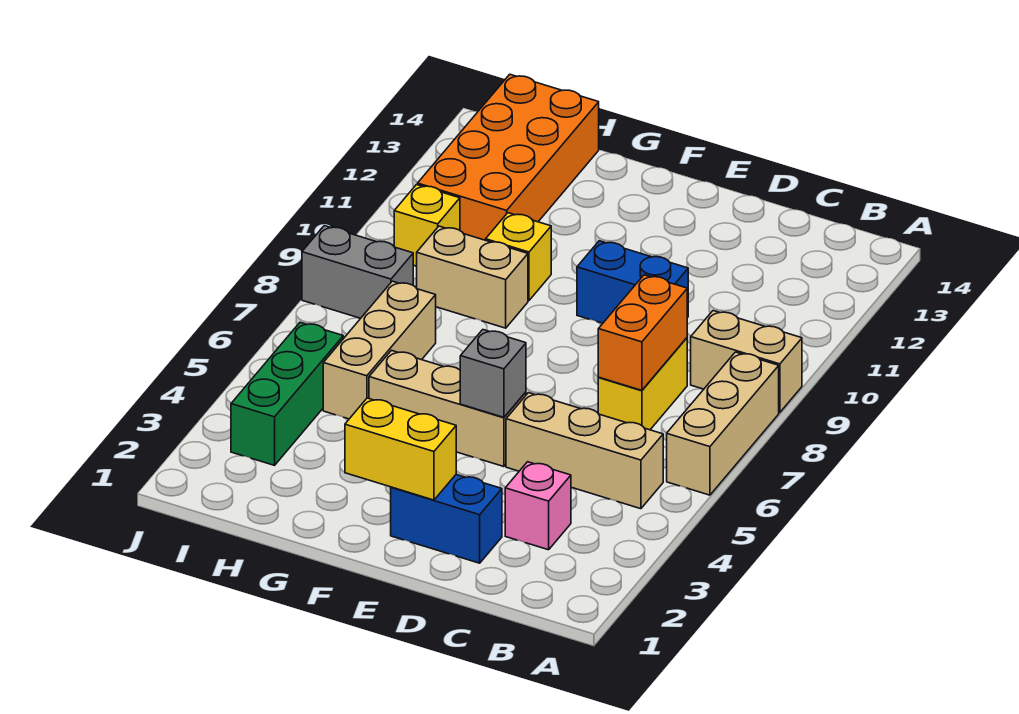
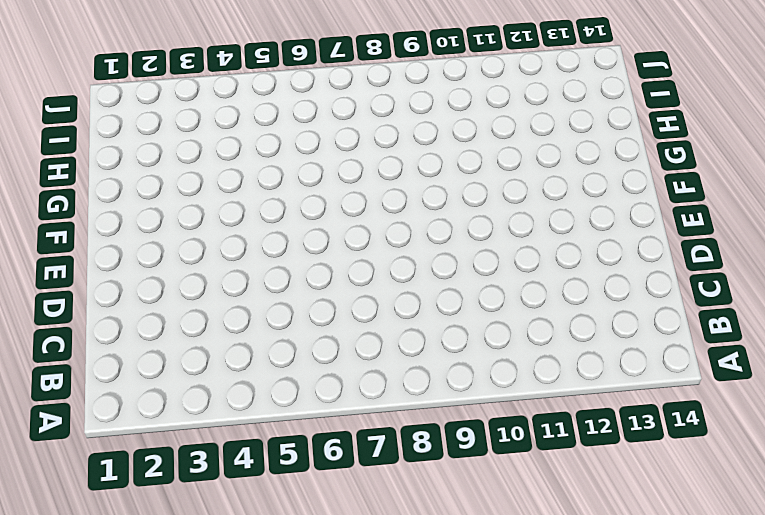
none -> tan 1x3 brick [667,352,779,495]
none -> tan 1x2 brick [691,311,802,413]
none -> tan 1x3 brick [506,393,663,509]

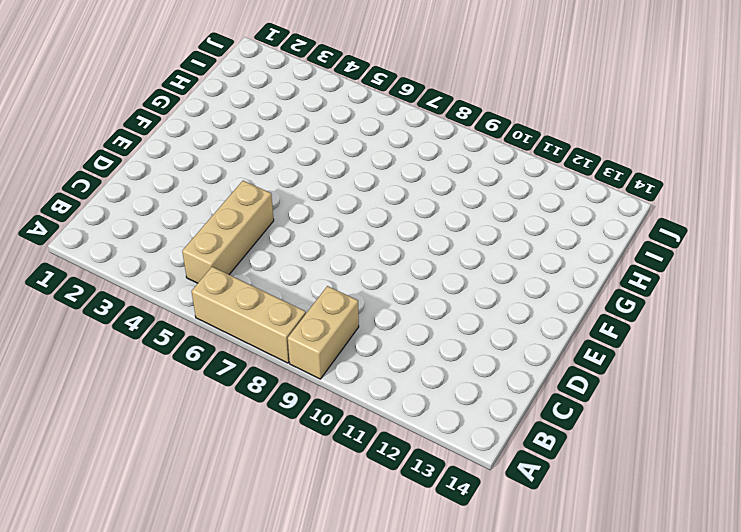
none -> pink 1x1 brick [505,462,571,550]
none -> yellow 1x2 brick [598,338,687,430]
none -> blue 1x2 brick [391,475,502,563]

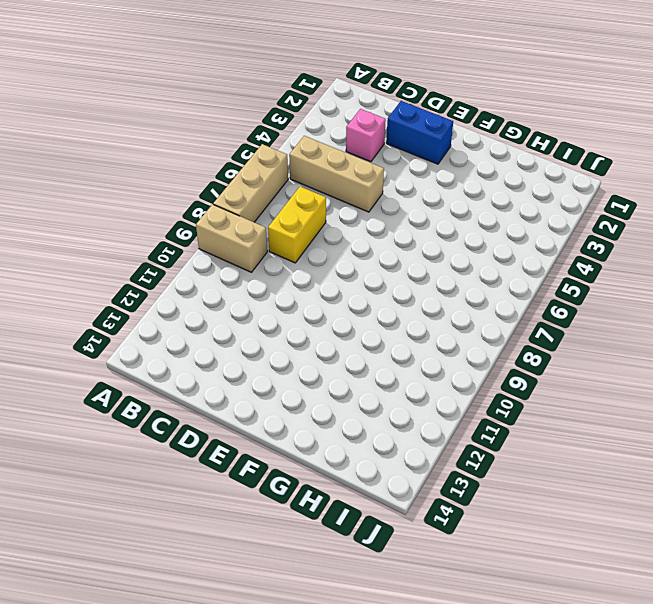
none -> blue 1x2 brick [577,241,688,323]
none -> tan 1x3 brick [369,350,526,467]
none -> tan 1x2 brick [417,226,528,328]

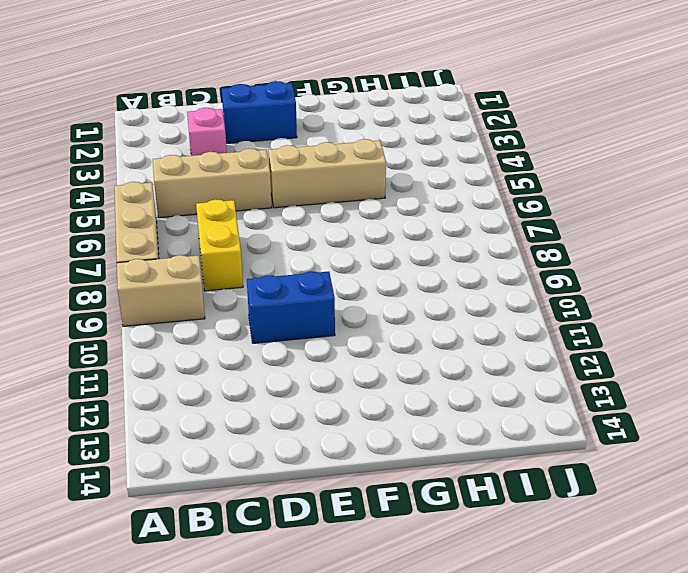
none -> tan 1x2 brick [417,226,528,328]
none -> yellow 1x1 brick [486,213,551,301]
none -> tan 1x3 brick [323,281,436,419]

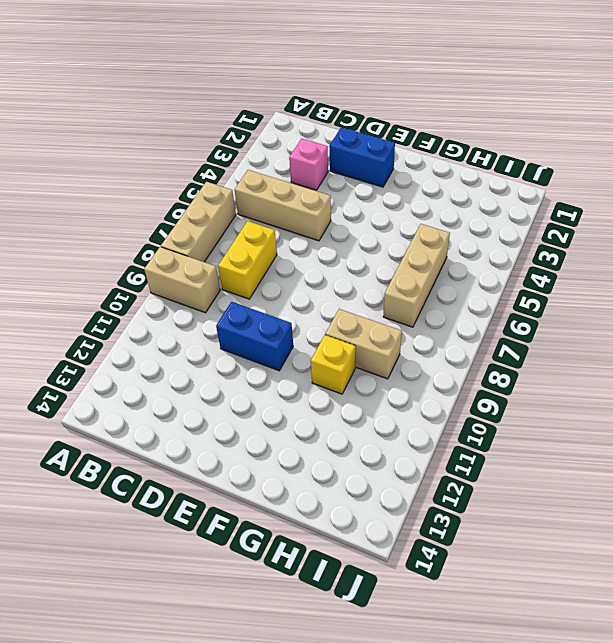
none -> tan 1x3 brick [369,350,526,467]
none -> orange 2x4 brick [418,74,599,240]
none -> green 1x3 brick [231,322,343,465]

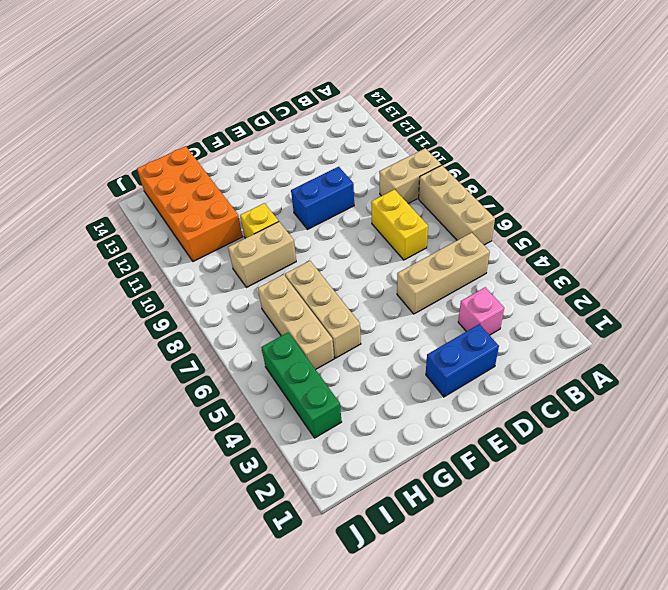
tan 1x3 brick [285,261,361,358] -> tan 1x3 brick turned to [369,350,526,467]
none -> grey 1x2 brick [302,226,413,318]
none -> yellow 1x1 brick [394,185,460,266]
none -> orange 1x2 brick [598,275,687,390]

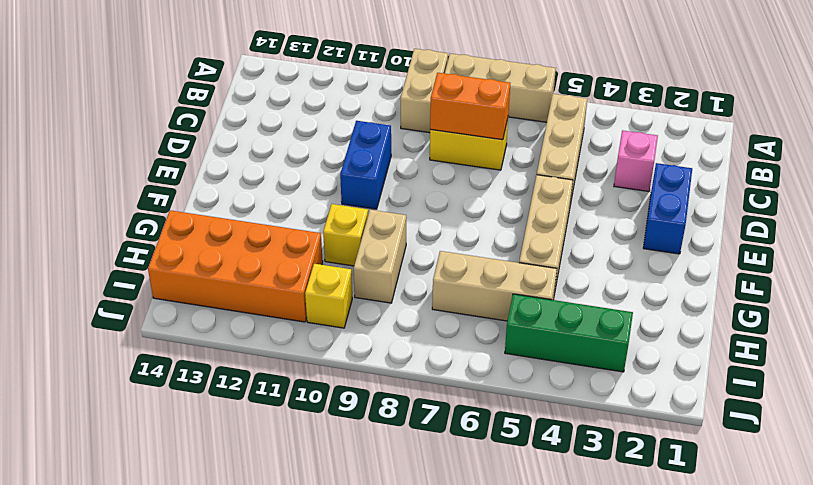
none -> grey 1x2 brick [302,226,413,318]
none -> yellow 1x2 brick [345,398,456,500]
none -> grey 1x1 brick [460,330,526,417]

